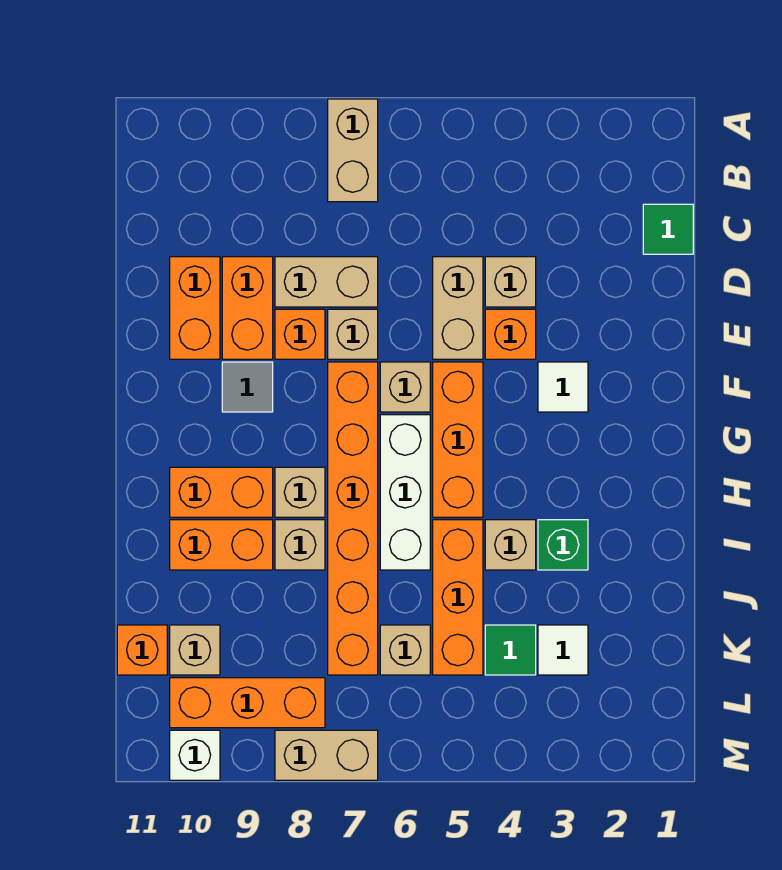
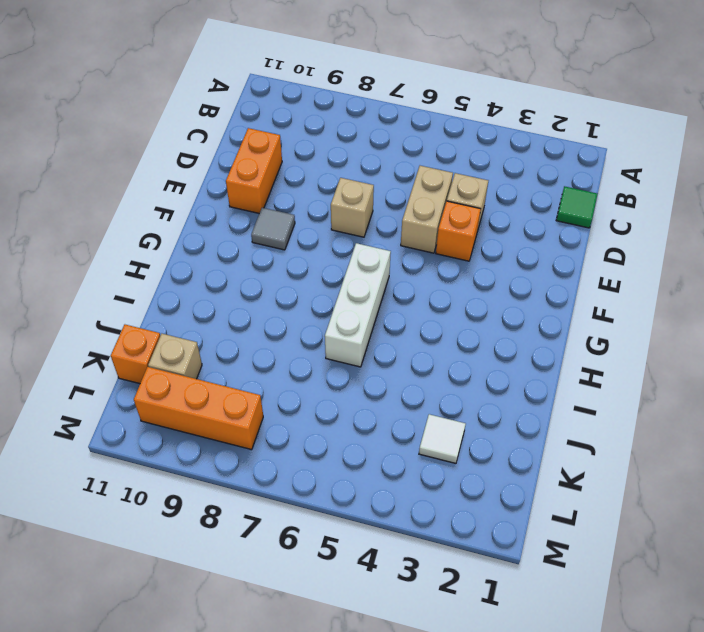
none -> tan 1x2 brick [328,99,378,202]
none -> tan 1x2 brick [275,257,378,307]
none -> orange 1x2 brick [222,257,273,359]
none -> orange 1x1 brick [275,309,325,359]

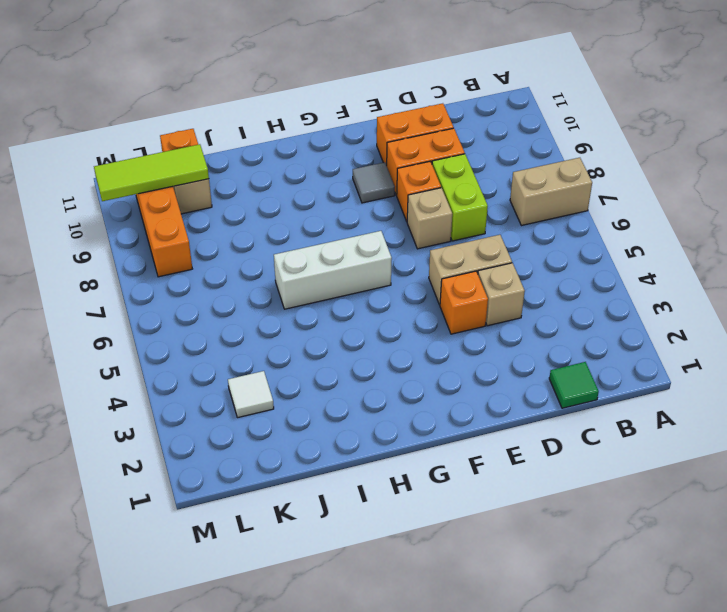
lime 1x2 brick [432,154,488,241] -> tan 1x2 brick [275,257,378,307]
lime 1x3 tile [94,144,209,201] -> none
none -> white 1x1 tile [538,362,588,412]
none -> orange 1x3 brick [433,362,483,517]
none -> tan 1x1 brick [380,362,430,412]
none -> orange 1x6 brick [328,362,378,675]

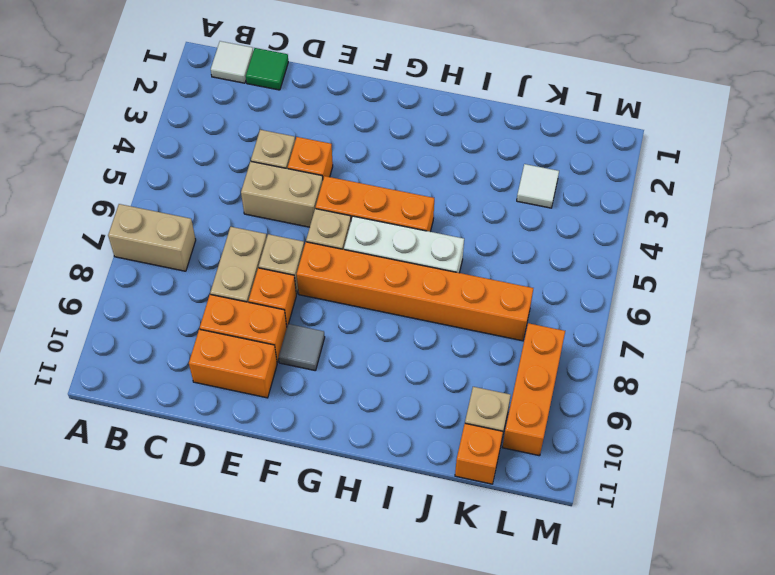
white 1x1 tile [211,41,253,83] -> white 1x1 tile moved to [538,362,588,412]
none -> tan 1x1 brick [275,467,325,517]
none -> orange 1x2 brick [170,467,273,517]
none -> green 1x1 brick [538,520,588,570]
none -> tan 1x1 brick [485,520,536,570]

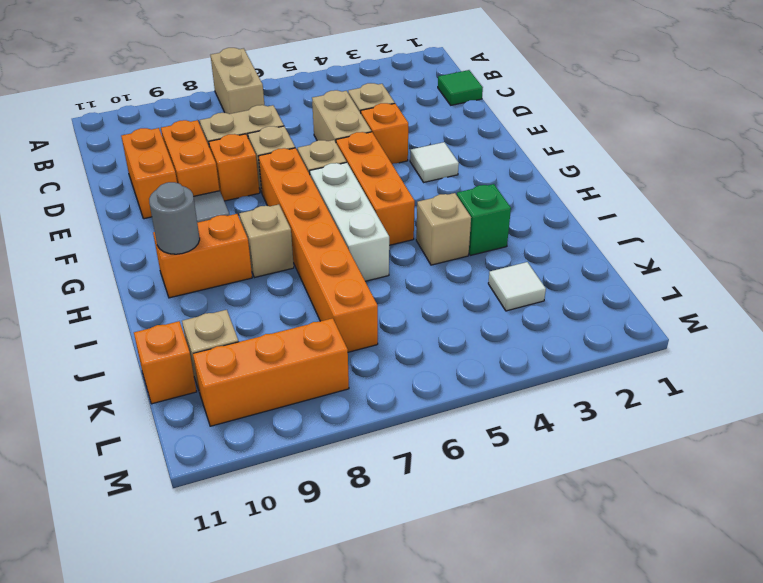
grey 1x1 round brick [149,182,200,254] -> none
none -> orange 1x3 brick [433,520,483,675]
none -> tan 1x1 brick [275,520,325,570]
none -> orange 1x2 brick [170,520,273,570]
none -> green 1x1 tile [485,625,536,675]

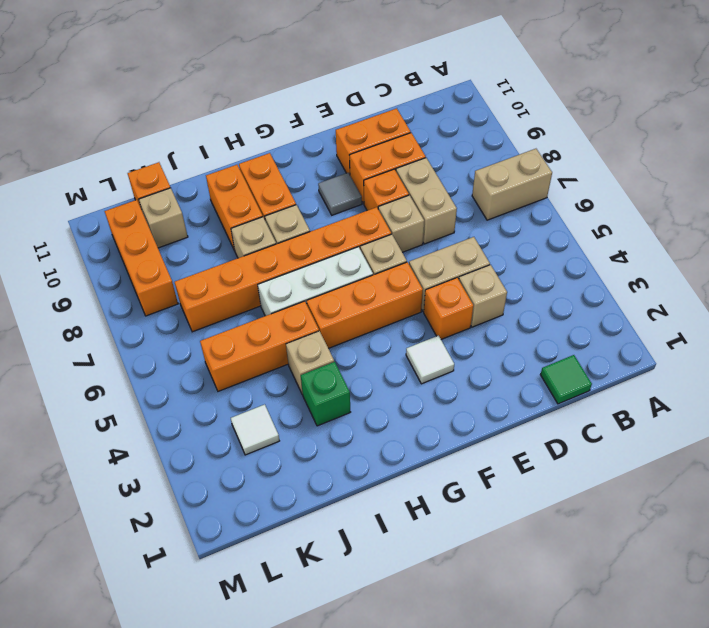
none -> green 1x1 tile [485,625,536,675]
none -> tan 1x1 brick [380,625,430,675]
none -> tan 1x2 brick [275,730,378,780]
none -> white 1x1 brick [170,730,220,780]

